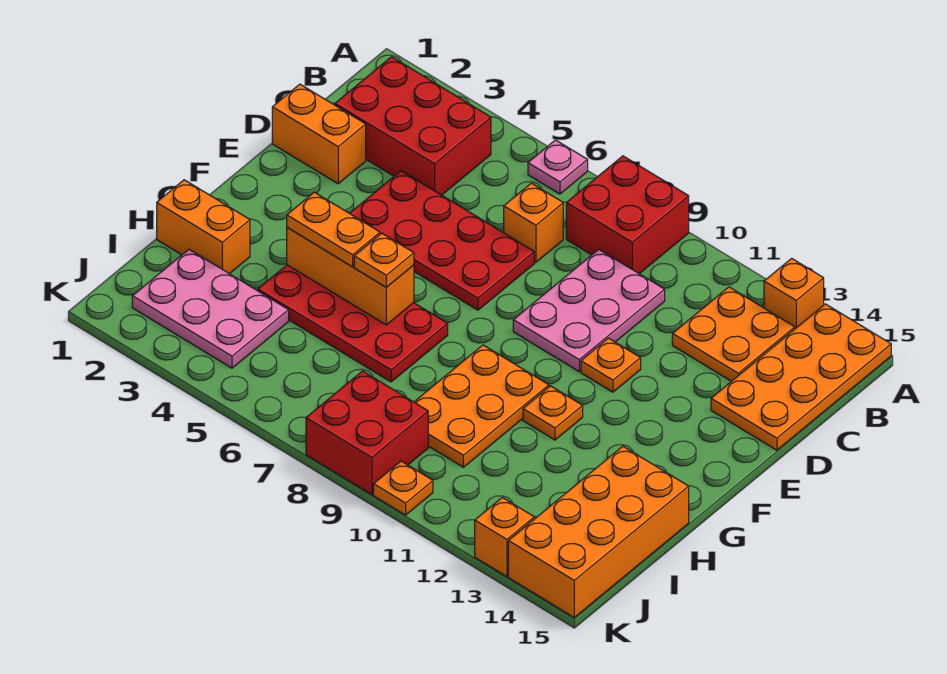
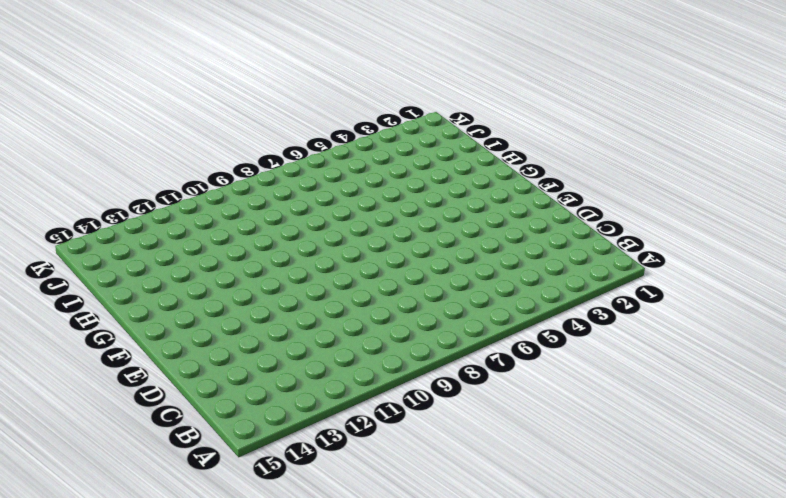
none -> pink 1x1 plate [528,140,588,194]
none -> red 2x2 brick [566,156,689,274]
none -> orange 1x1 brick [764,258,824,329]

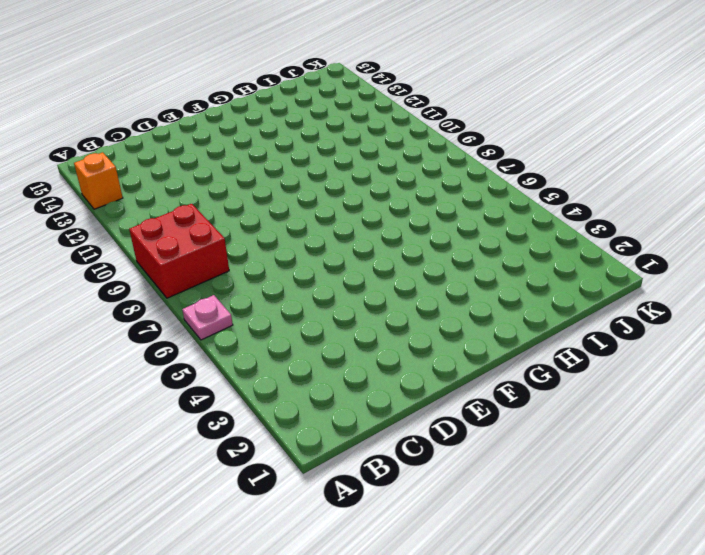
none -> orange 2x4 plate [711,304,891,450]
none -> red 2x3 brick [335,57,491,195]
none -> orange 2x2 plate [672,287,795,381]

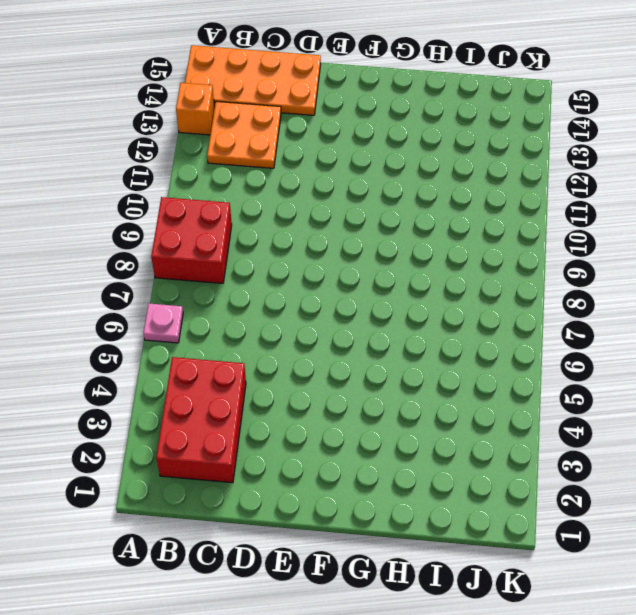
none -> orange 1x1 brick [504,183,563,262]
none -> pink 2x3 plate [513,249,665,372]
none -> orange 1x2 brick [272,84,366,184]

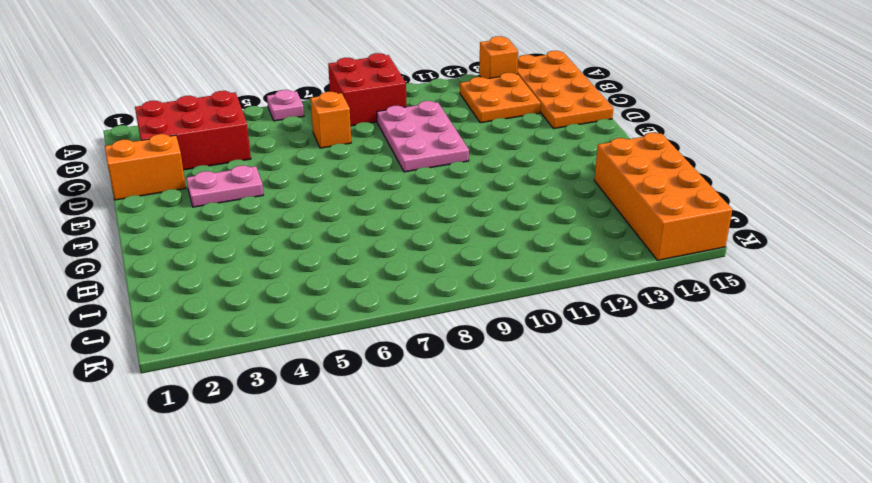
pink 1x2 plate [186,165,263,207] -> red 2x4 plate [350,171,534,310]
none -> orange 1x1 plate [581,338,641,392]
none -> red 2x4 plate [258,265,448,382]
none -> orange 2x3 plate [414,345,549,467]

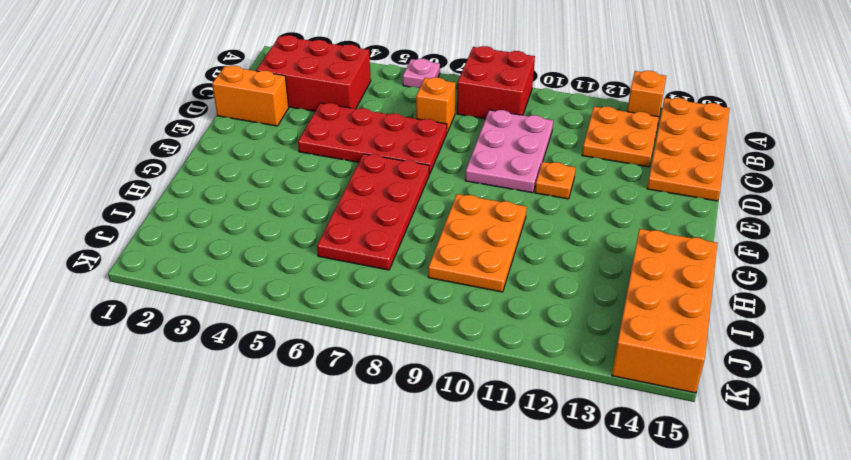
red 2x4 plate [317,154,429,270] -> red 2x4 plate turned to [258,265,448,382]
none -> orange 1x1 plate [523,386,583,440]
none -> orange 1x2 brick [157,180,250,274]
none -> pink 2x3 plate [132,249,289,368]

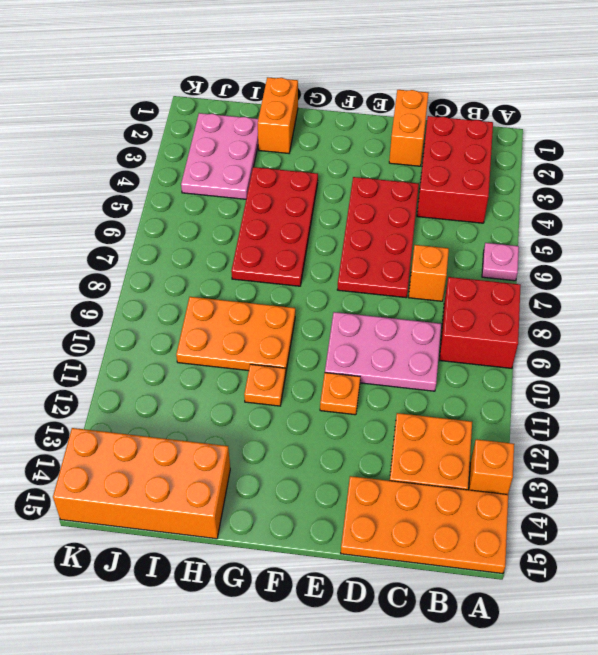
none -> red 2x2 brick [306,371,428,495]
none -> orange 1x1 plate [373,461,433,515]
none -> orange 1x1 brick [475,497,534,577]

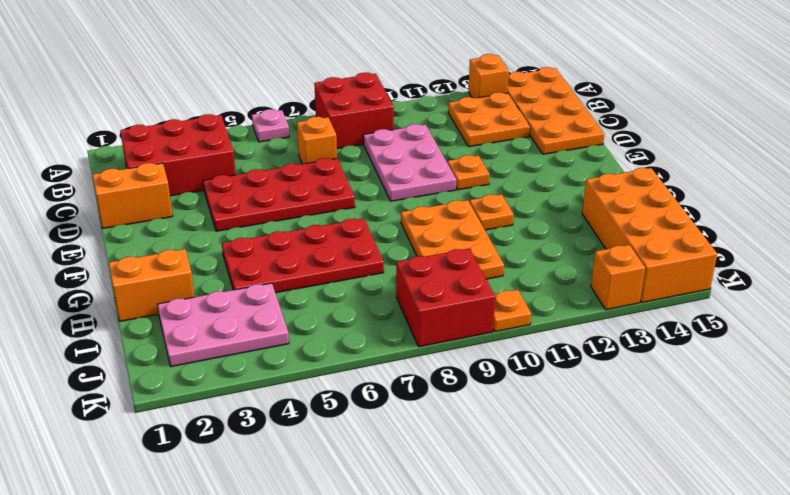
none -> orange 1x3 brick [287,228,414,325]
none -> orange 1x2 plate [287,192,380,267]
none -> orange 1x1 plate [354,233,414,287]

